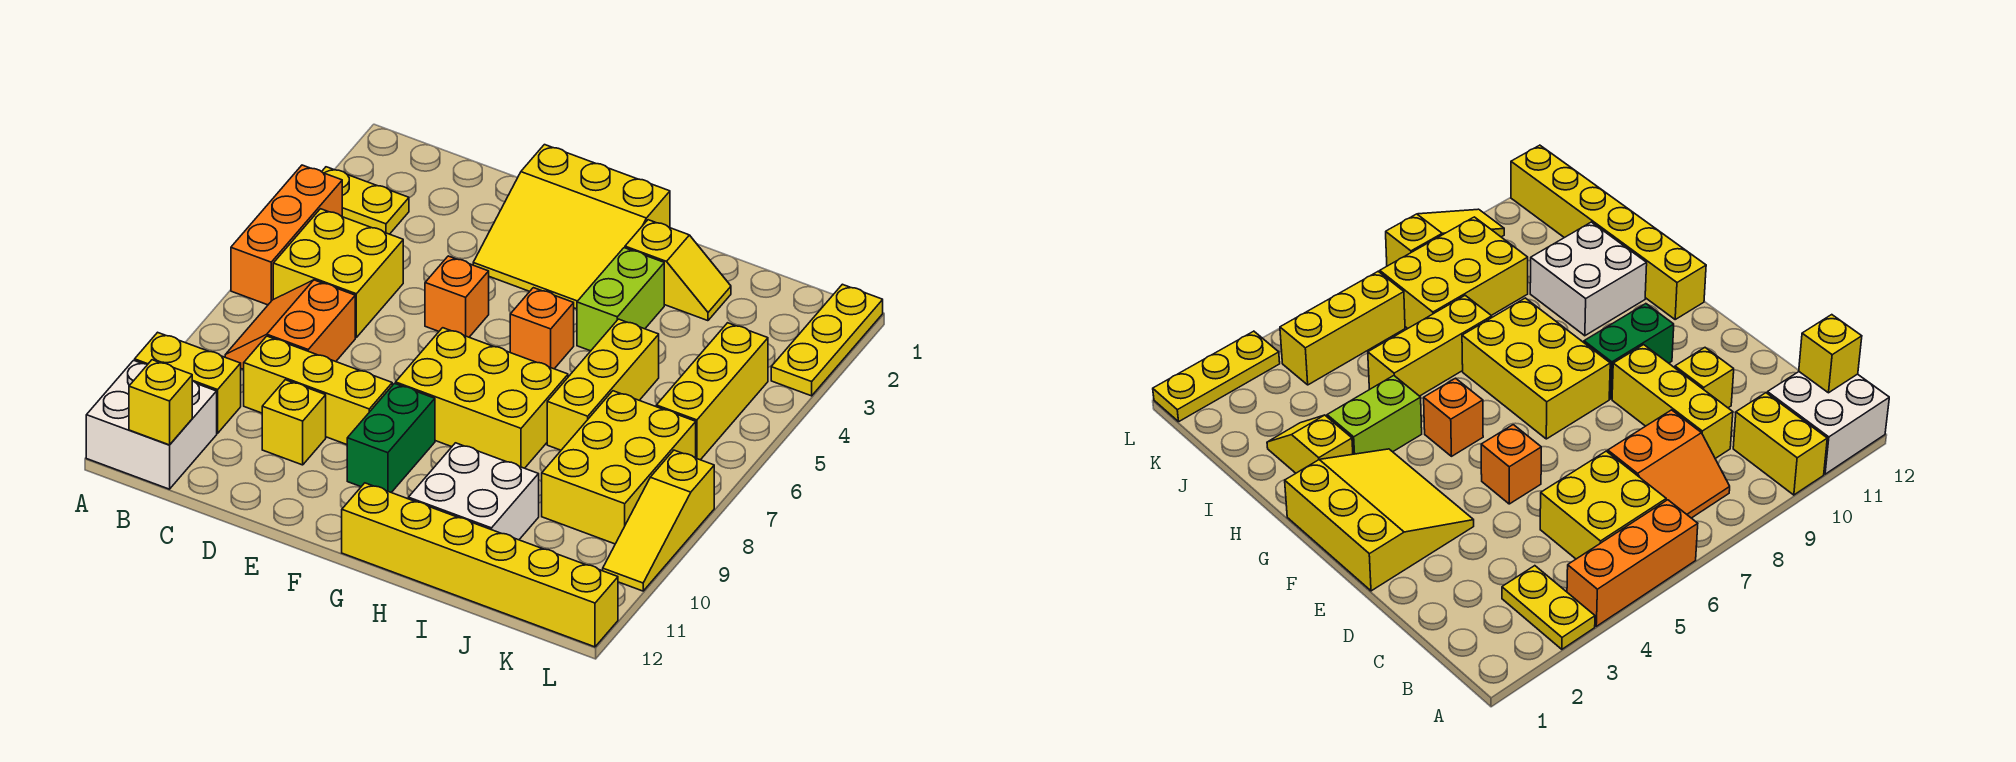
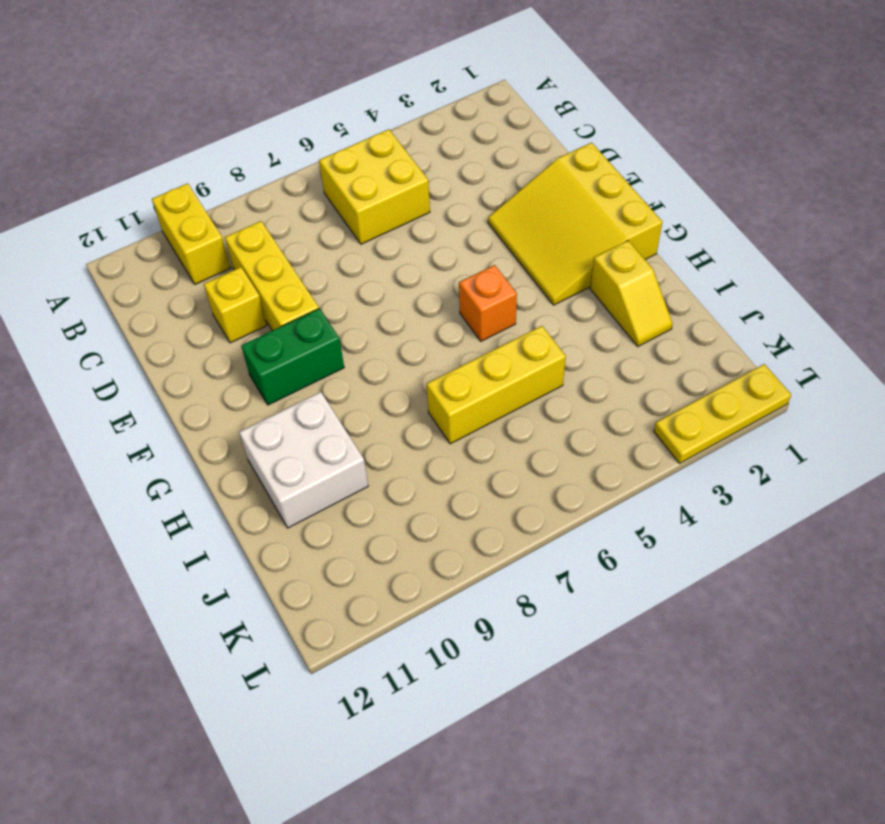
none -> yellow 1x2 plate [322,167,409,234]
none -> orange 1x3 brick [231,165,342,305]
none -> white 2x2 brick [86,360,217,489]

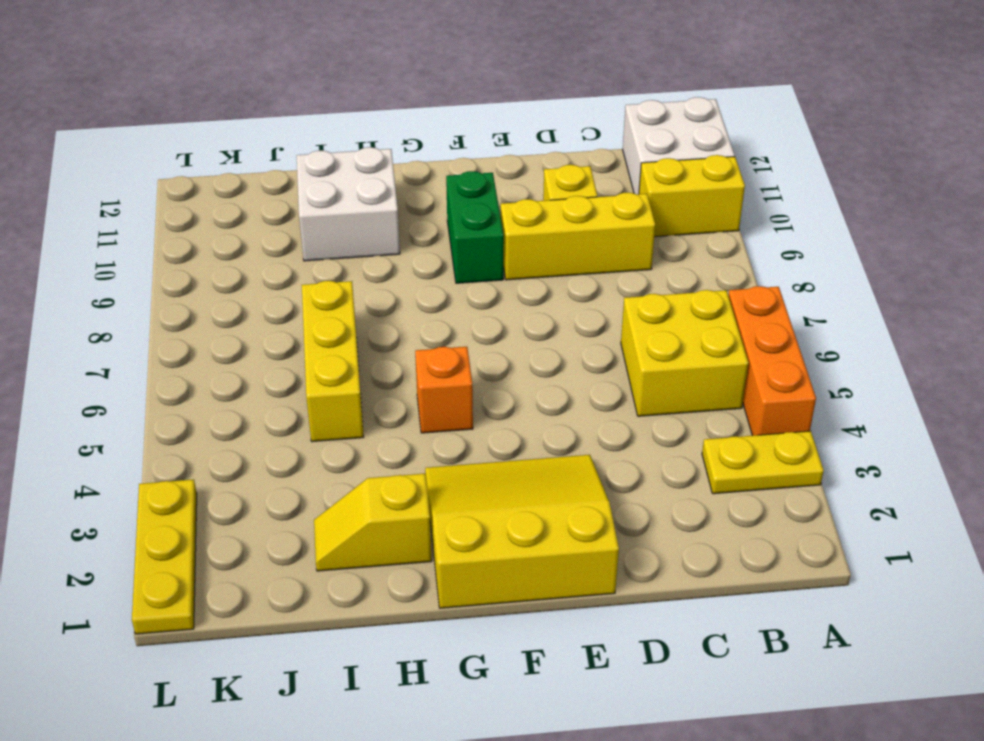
none -> orange 2x2 slope [225,280,355,370]
none -> orange 1x1 brick [425,256,489,337]
none -> yellow 2x3 brick [396,328,568,468]

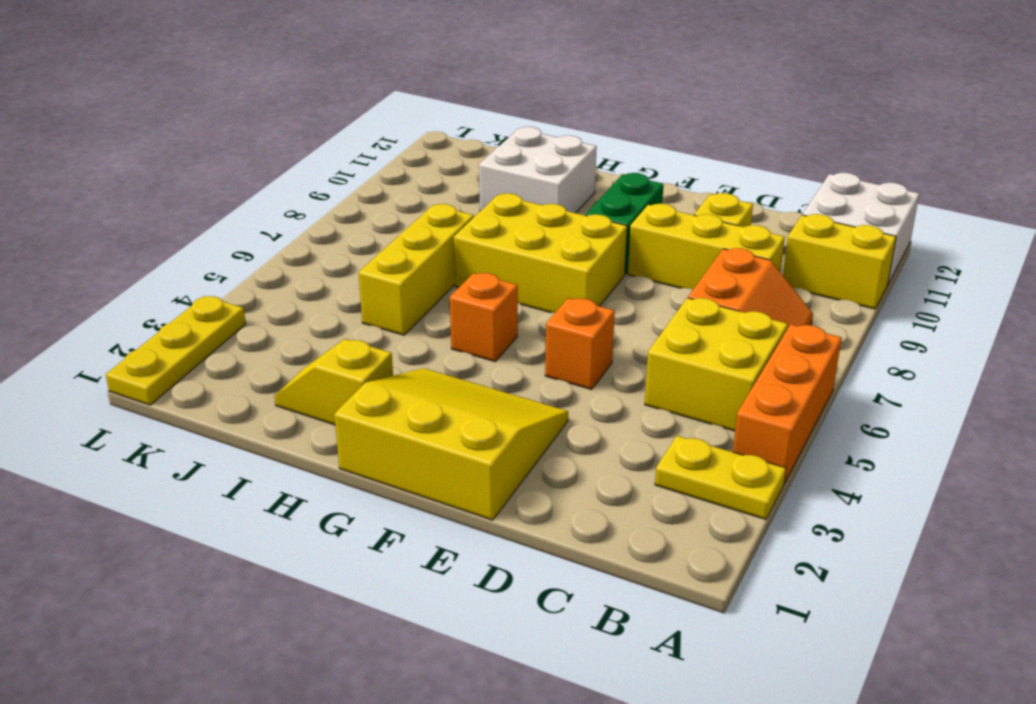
none -> yellow 1x6 brick [342,483,618,647]
none -> lime 1x2 brick [577,248,664,351]
none -> yellow 2x3 brick [542,391,696,544]

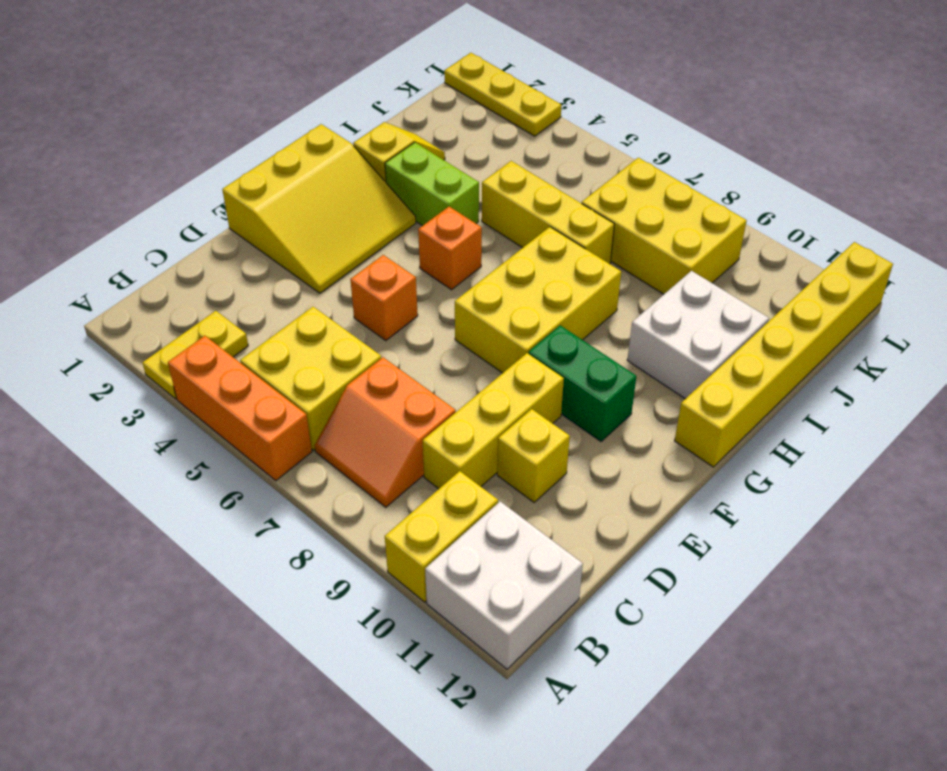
none -> yellow 1x3 brick [656,323,768,460]
none -> yellow 1x3 slope [603,450,714,591]
none -> yellow 1x1 brick [129,360,192,445]

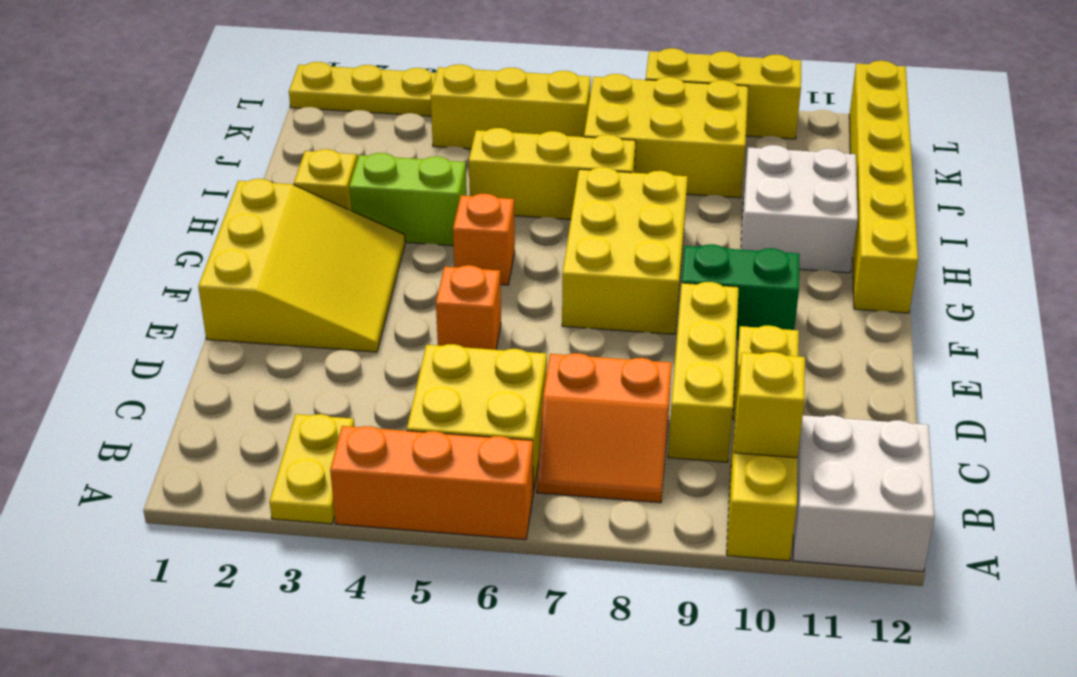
yellow 1x1 brick [734,352,805,458] -> yellow 1x1 brick moved to [129,360,192,445]
yellow 1x3 brick [646,48,801,139] -> yellow 1x3 slope [603,450,714,591]

